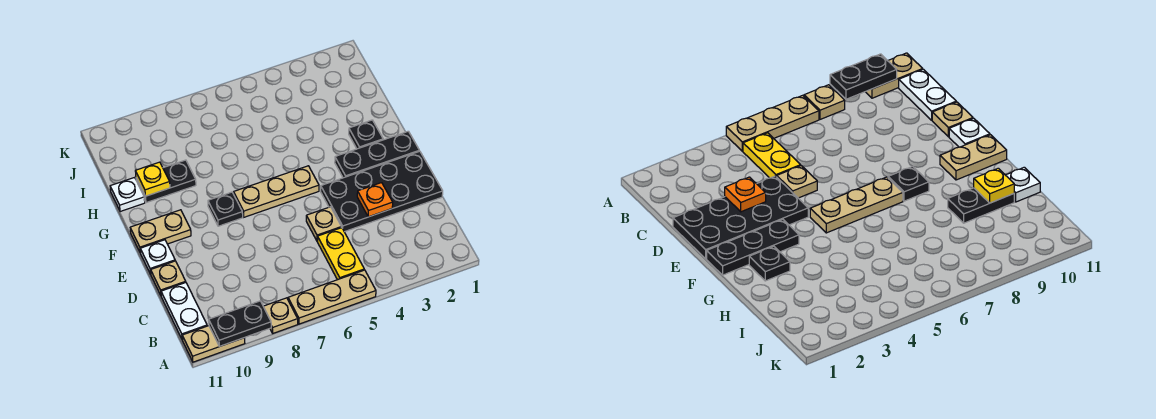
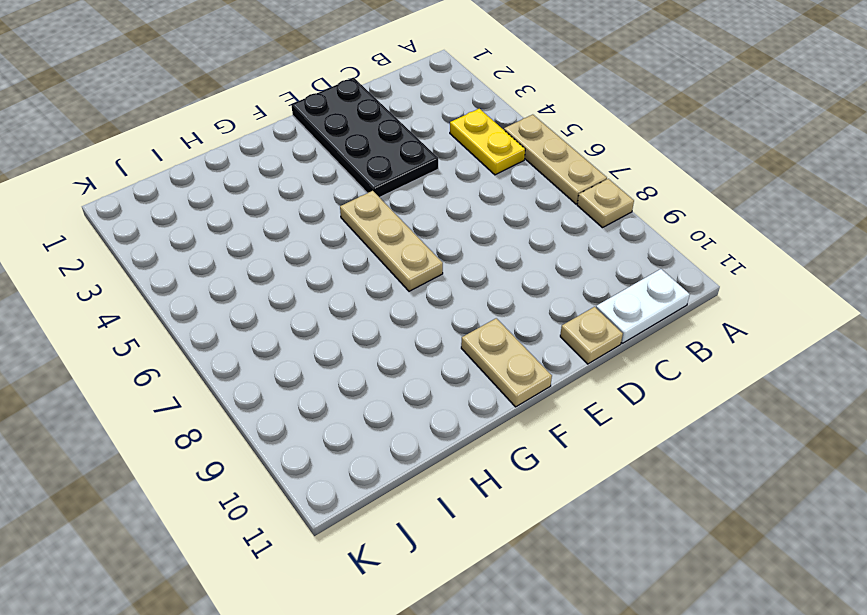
yellow 1x2 plate [450,109,525,175] -> yellow 1x2 plate turned to [317,228,364,280]
none -> tan 1x2 plate [182,326,245,362]
none -> tan 1x1 plate [306,207,341,241]
none -> white 1x1 plate [140,240,175,274]

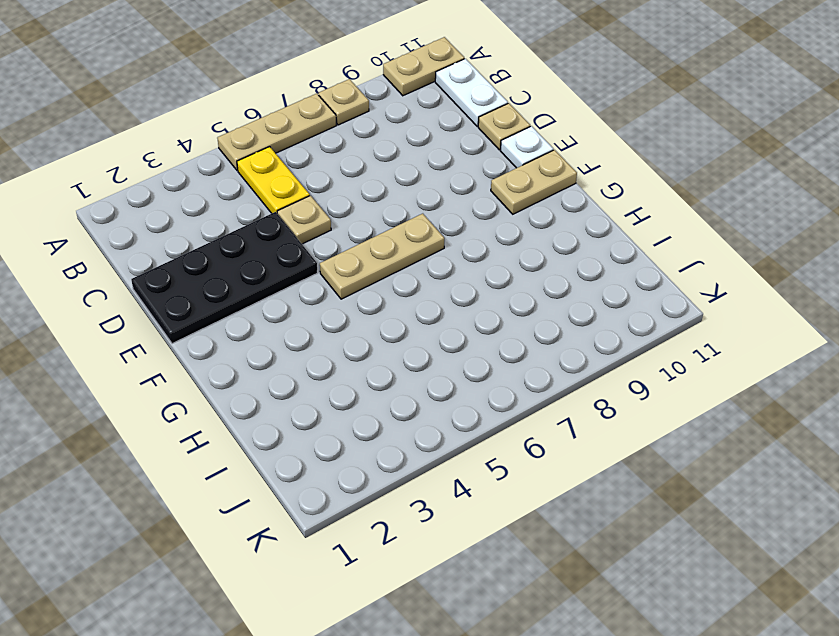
none -> black 1x3 plate [335,131,419,178]
none -> black 1x1 plate [208,192,243,226]
none -> black 1x1 plate [349,120,383,149]

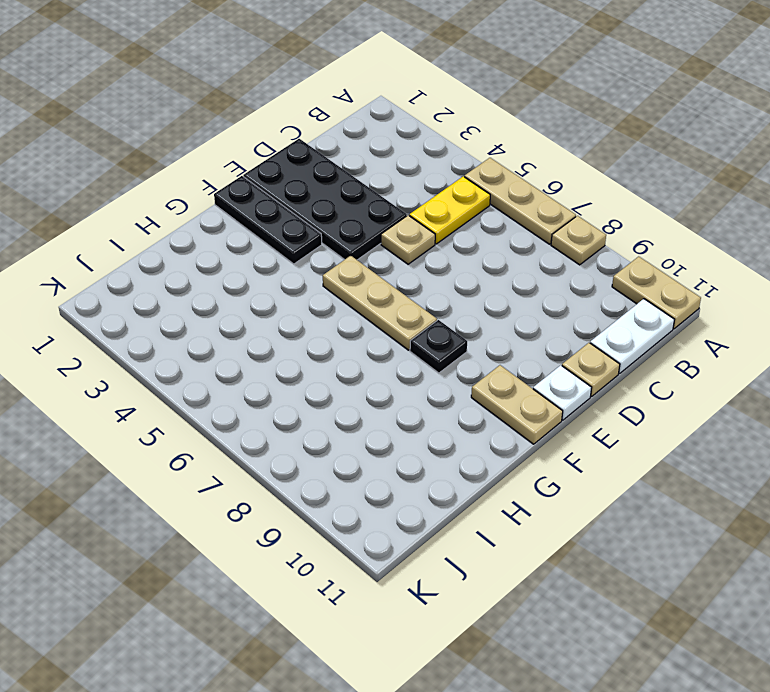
none -> black 1x1 plate [349,120,383,149]
none -> black 1x2 plate [136,160,196,203]
none -> white 1x1 plate [110,178,145,212]

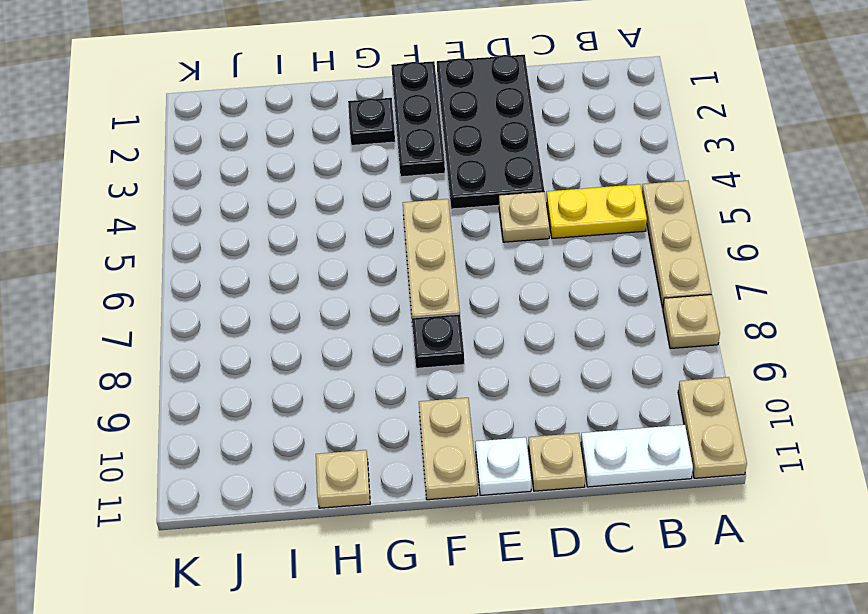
tan 1x1 plate [316,450,370,508] -> white 1x1 plate [110,178,145,212]
none -> black 1x2 plate [136,160,196,203]
none -> black 1x2 plate [209,301,271,346]
none -> orange 1x1 plate [357,183,393,217]

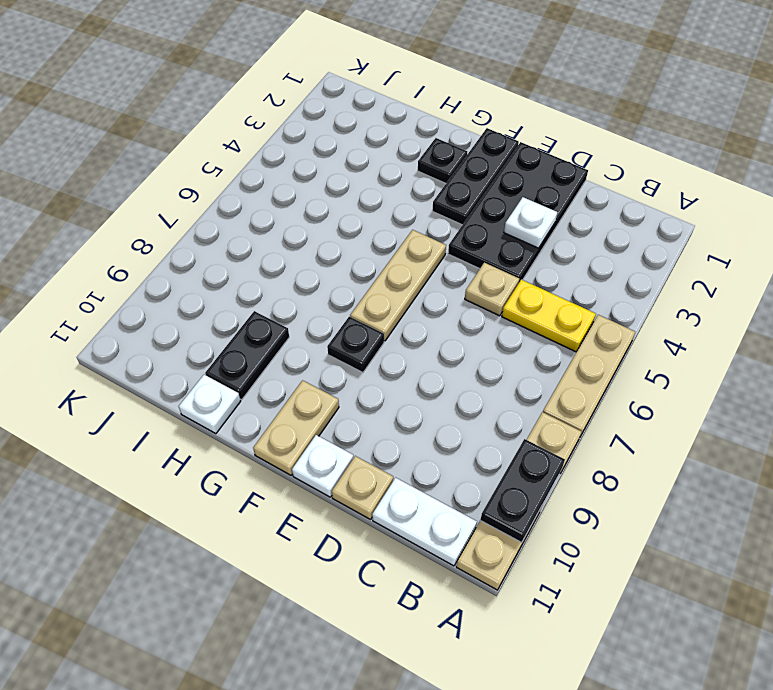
white 1x1 plate [504,197,557,248] -> orange 1x1 plate [357,183,393,217]
none -> yellow 1x1 plate [135,162,170,196]

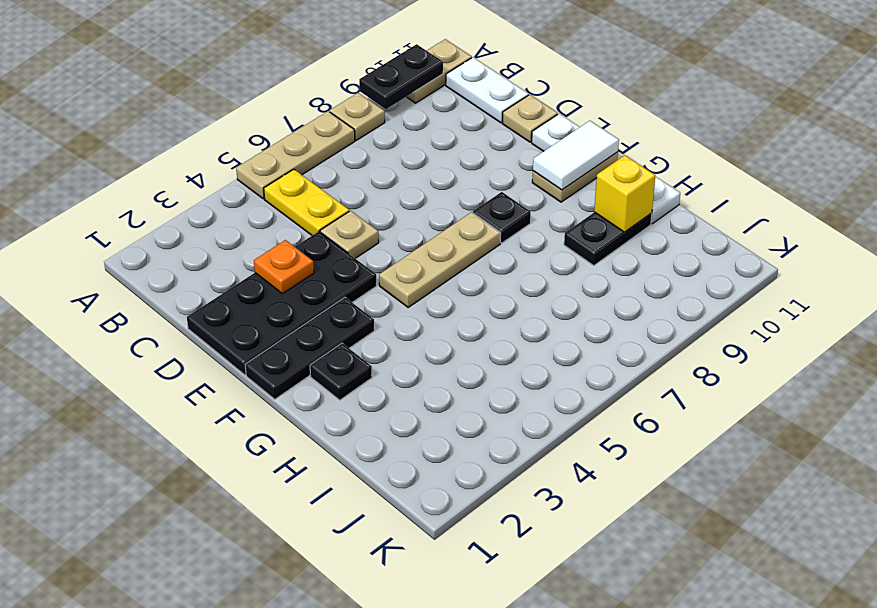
white 1x2 tile [533,121,619,190] -> none
yellow 1x1 brick [594,155,656,232] -> yellow 1x1 plate [135,162,170,196]

